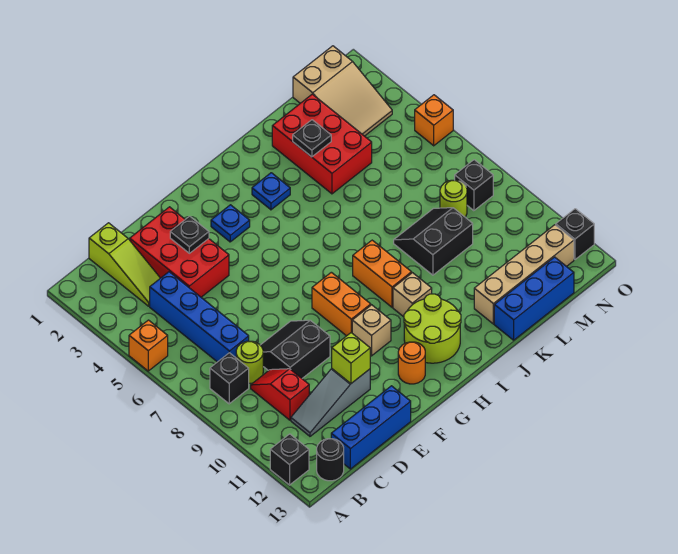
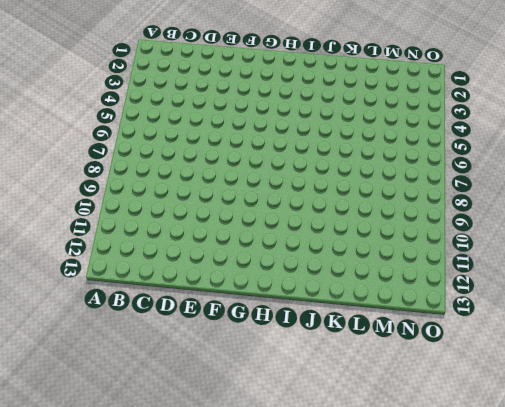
none -> orange 1x1 brick [129,320,168,371]
none -> black 1x1 brick [270,434,309,485]
none -> black 1x1 brick [210,353,249,404]
none -> black 1x1 round brick [317,439,344,481]

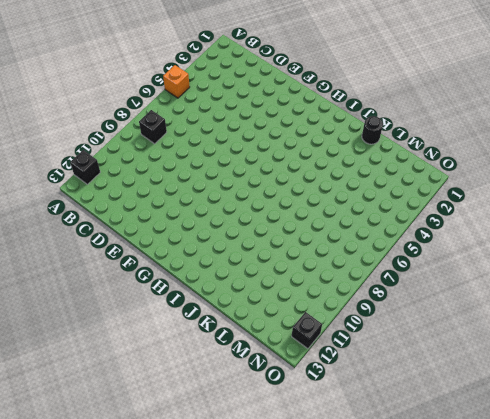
black 1x1 round brick [362,116,383,144] -> black 1x1 round brick moved to [317,439,344,481]
none -> lime 1x3 slope [89,223,160,306]
none -> blue 1x4 brick [150,272,249,362]
none -> lime 1x1 round brick [236,341,263,383]
none -> red 1x2 slope [251,369,309,420]

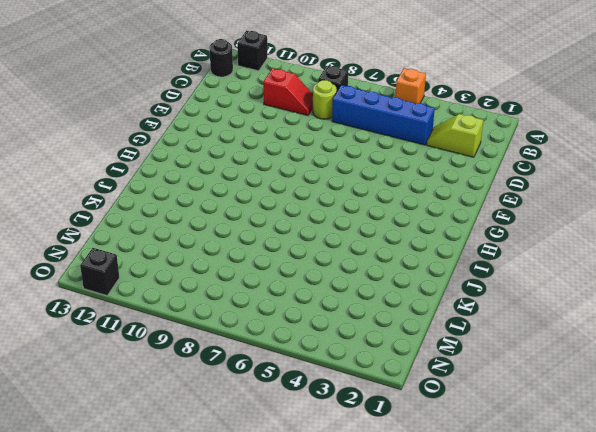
lime 1x2 slope [427,114,483,157] -> lime 1x3 slope [89,223,160,306]
none -> grey 1x3 slope [291,369,370,436]
none -> blue 1x3 brick [331,386,411,469]
none -> red 2x3 brick [130,207,229,297]
none -> black 2x2 slope [260,320,330,378]

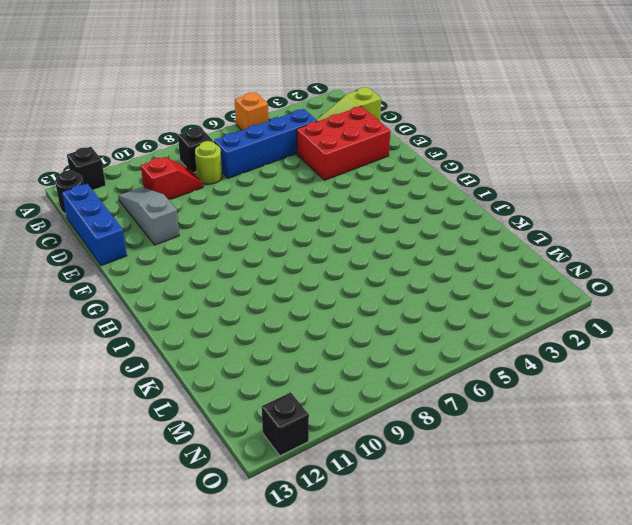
none -> black 2x2 slope [260,320,330,378]
none -> blue 1x1 plate [211,205,250,242]
none -> orange 1x2 brick [312,272,371,336]
none -> tan 1x1 brick [352,305,391,356]

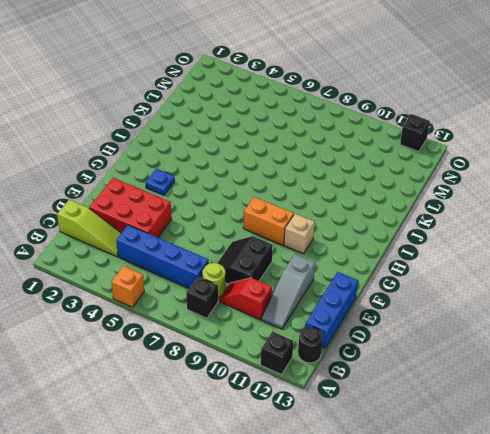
none -> orange 1x1 round brick [398,342,425,384]
none -> lime 2x2 round brick [404,294,461,363]
none -> blue 1x1 plate [252,173,290,210]
none -> orange 1x2 brick [353,240,412,307]

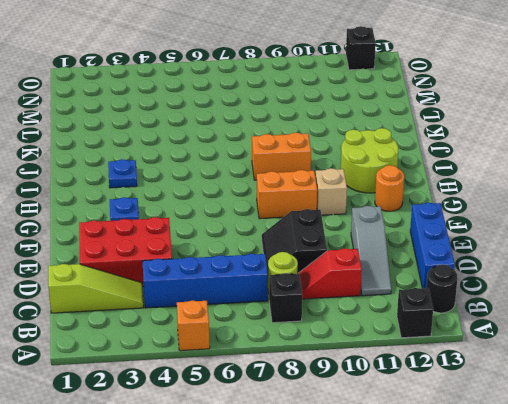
none -> tan 1x1 brick [393,273,432,317]
none -> red 2x3 brick [272,94,372,194]
none -> black 2x2 slope [394,208,473,275]
none -> tan 1x4 brick [474,225,574,324]

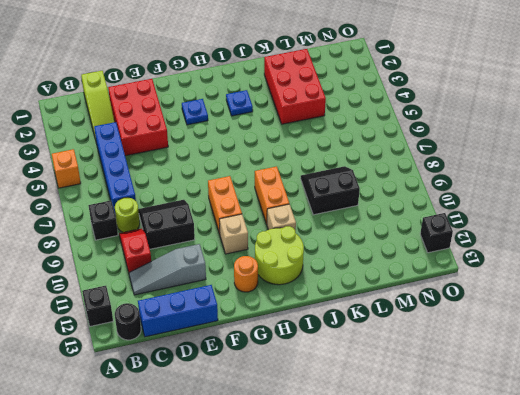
none -> tan 1x4 brick [474,225,574,324]
none -> blue 1x3 brick [494,257,574,340]
none -> tan 2x3 slope [293,46,392,136]
none -> lime 1x1 round brick [440,180,467,217]

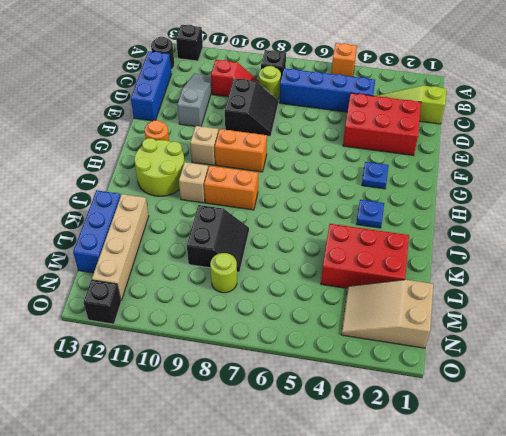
none -> black 1x1 brick [455,160,493,211]
none -> orange 1x1 brick [415,95,453,146]
none -> black 1x1 plate [170,216,209,253]
none -> lime 1x1 brick [332,333,370,383]

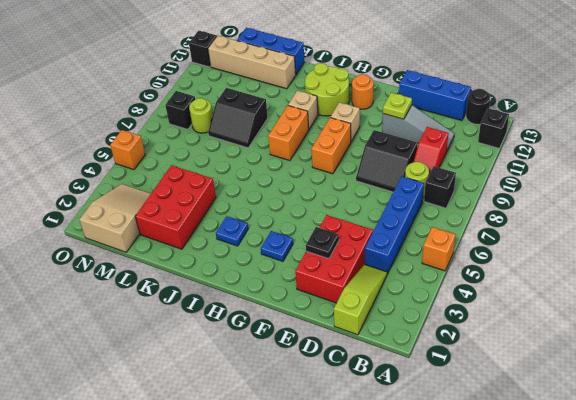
lime 1x1 plate [383,93,412,119] -> lime 1x1 brick [332,333,370,383]
none -> black 1x1 plate [293,120,331,157]

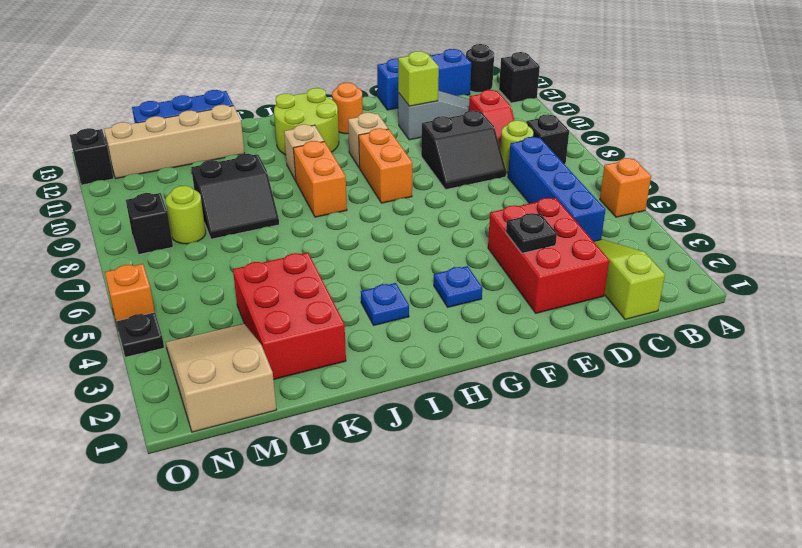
black 1x1 plate [116,312,164,357] -> black 1x1 plate moved to [293,120,331,157]

